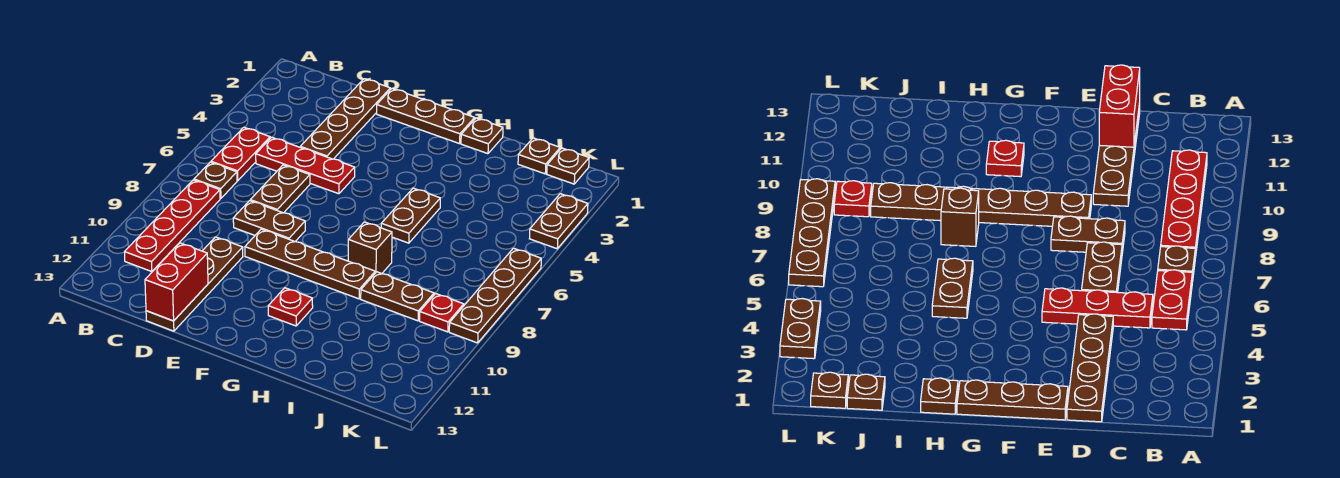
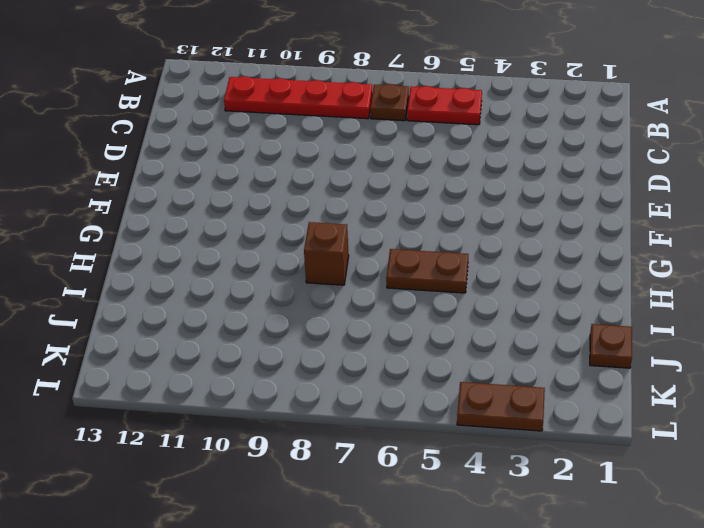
none -> red 1x3 plate [256,137,355,194]
none -> brown 1x4 plate [300,79,390,159]
none -> brown 1x2 plate [250,165,310,213]

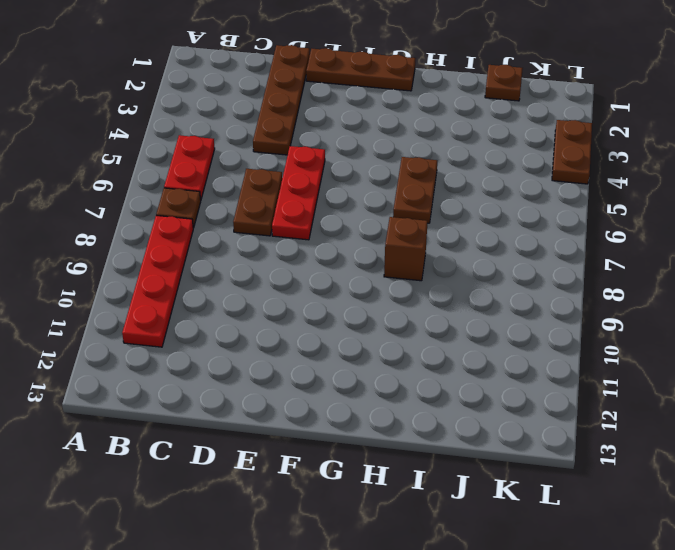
red 1x3 plate [272,146,325,240] -> red 1x3 plate turned to [256,137,355,194]
none -> brown 1x2 plate [233,201,305,242]
none -> brown 1x4 plate [146,237,243,331]
none -> brown 1x4 plate [245,229,375,299]

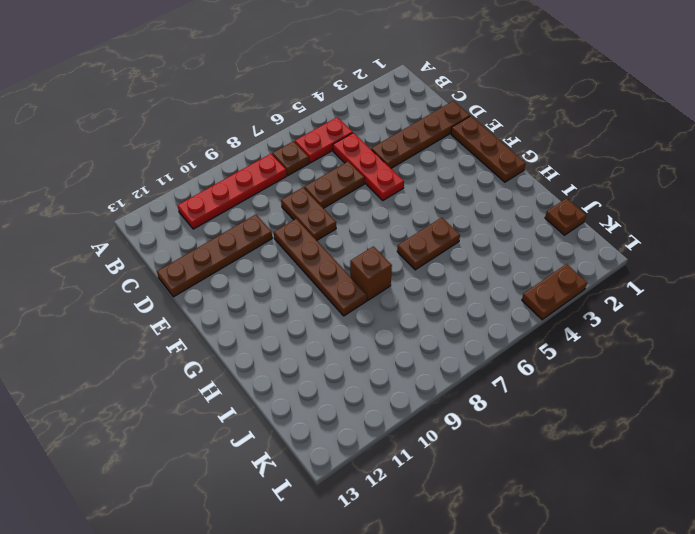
none -> red 1x1 plate [268,288,313,326]
none -> brown 1x1 plate [461,118,503,154]
none -> brown 1x2 plate [361,272,434,321]

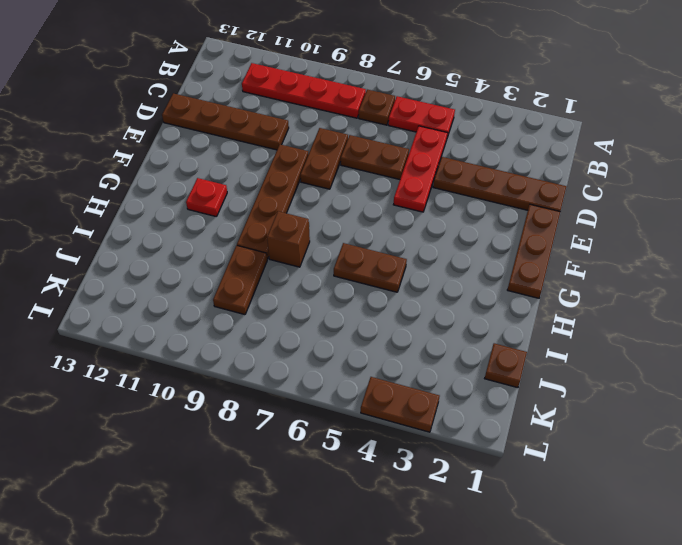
none -> brown 1x1 plate [461,118,503,154]
none -> brown 1x1 plate [547,148,589,184]
none -> red 1x1 plate [420,294,464,332]

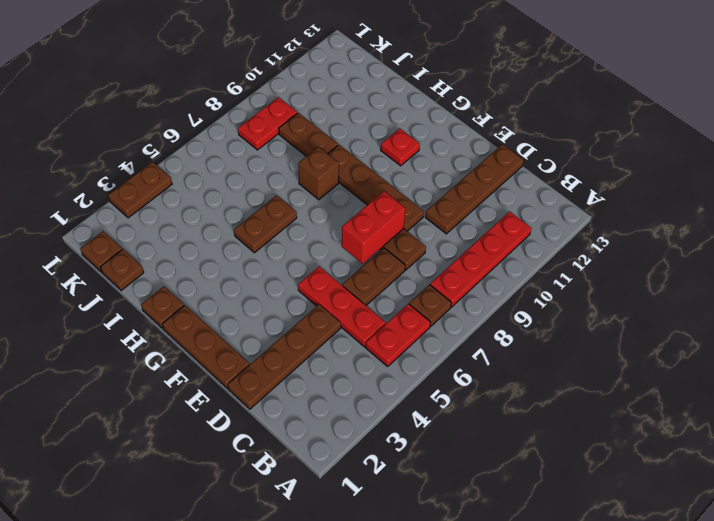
red 1x2 brick [342,191,406,264] -> red 1x2 brick moved to [145,243,208,321]
red 1x2 plate [238,97,297,150] -> red 1x1 plate [420,294,464,332]
none -> brown 1x4 plate [449,248,541,343]

